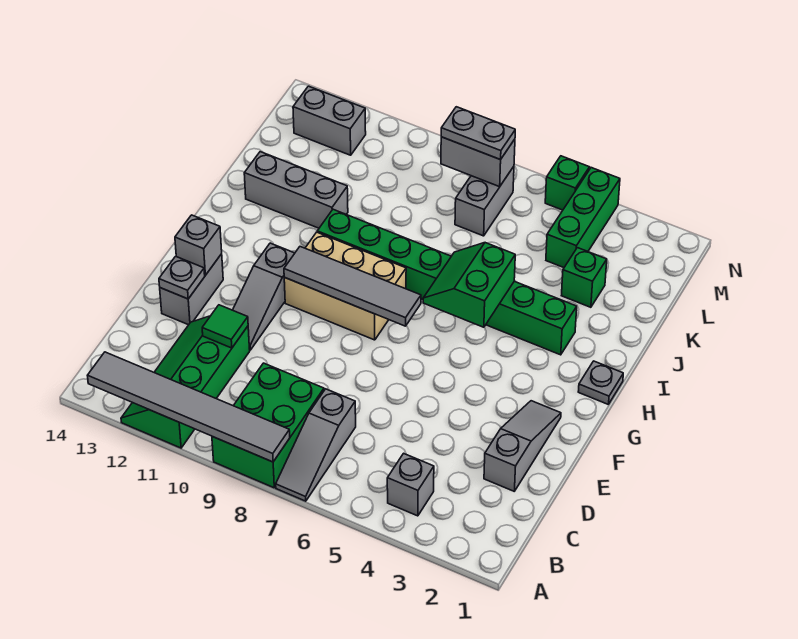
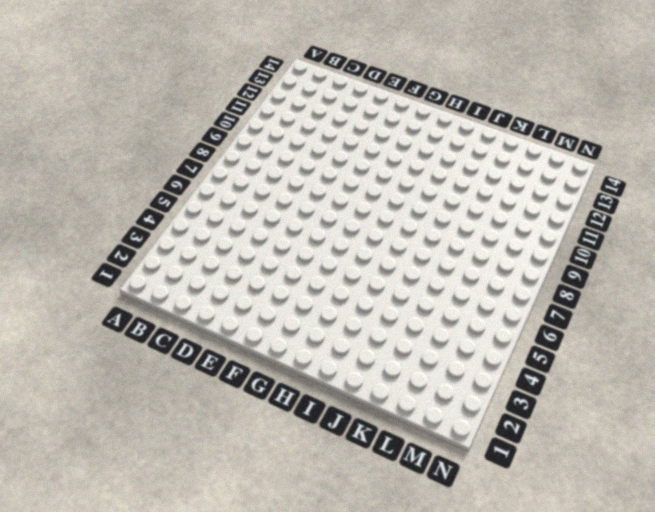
none -> grey 1x3 slope [276,389,356,501]
none -> green 2x3 brick [212,363,324,488]
none -> green 2x4 slope [121,316,250,448]

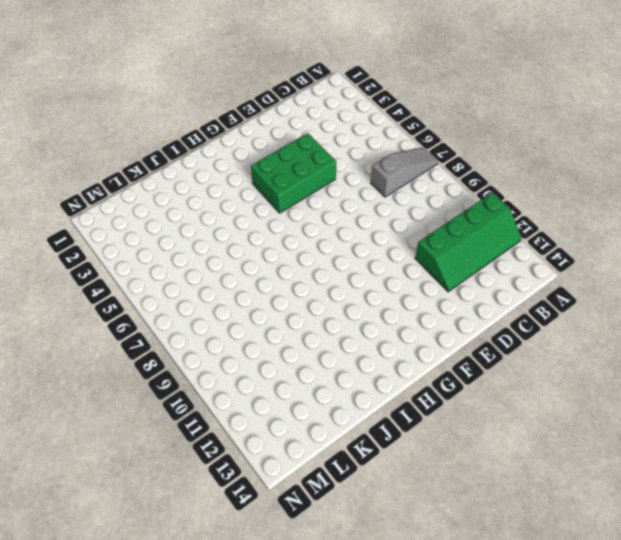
green 2x3 brick [251,133,336,213] -> green 2x3 brick moved to [212,363,324,488]
none -> grey 1x1 brick [387,453,434,516]
none -> grey 1x3 slope [484,401,561,491]
none -> grey 1x3 slope [233,243,295,350]

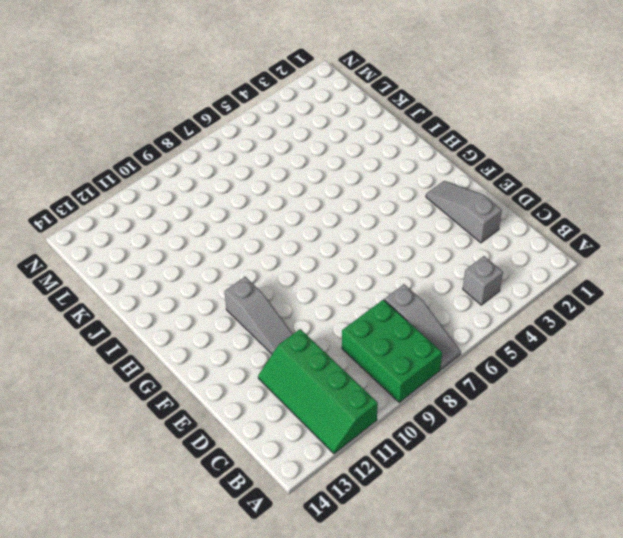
none -> grey 1x2 brick [160,254,223,325]
none -> tan 2x3 brick [284,232,406,340]
none -> grey 1x1 plate [578,361,623,404]

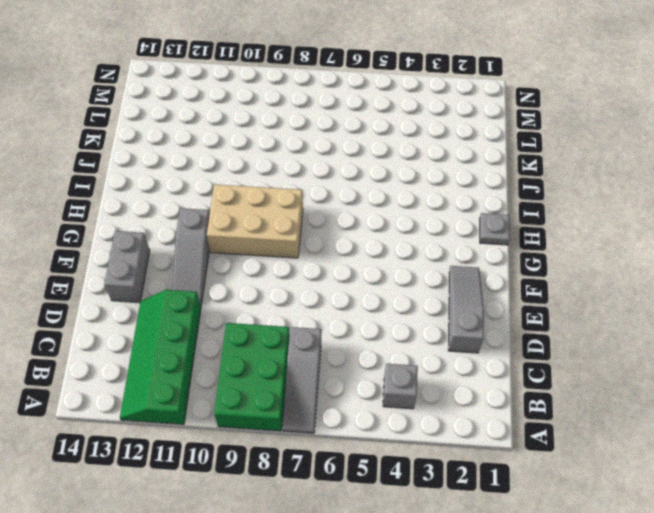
none -> green 1x8 brick [317,209,577,355]
none -> grey 1x3 brick [244,152,348,228]
none -> green 1x1 brick [561,248,607,307]

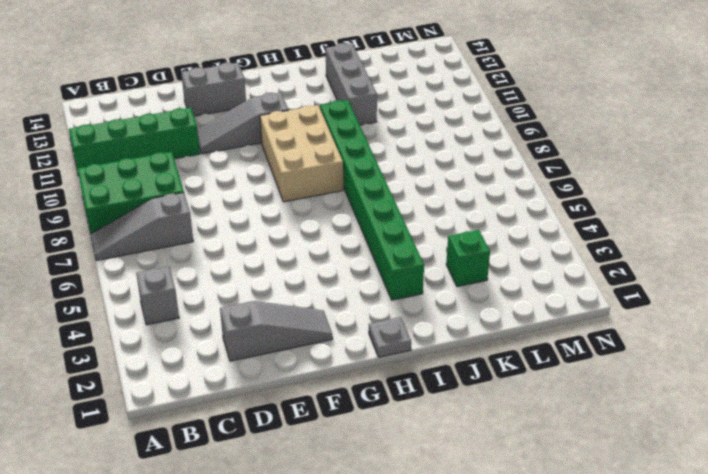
none -> green 1x3 brick [546,168,620,268]
none -> grey 1x2 brick [455,166,514,236]
none -> grey 1x2 brick [293,86,366,155]

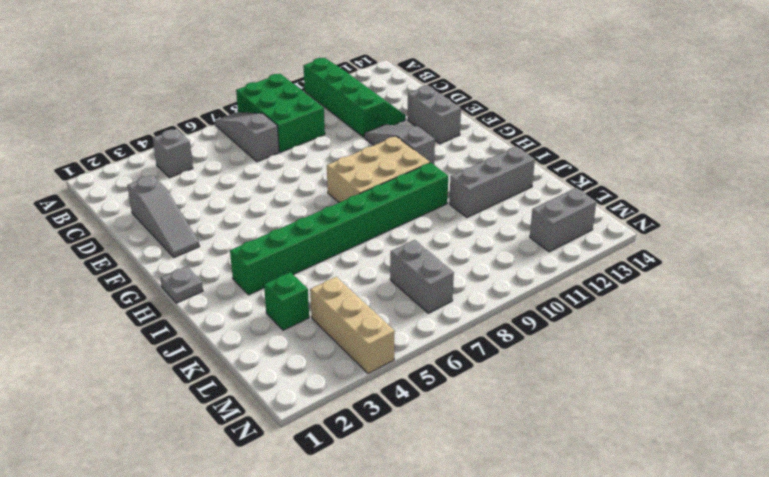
tan 1x3 brick [310,277,395,374] -> green 1x3 brick [546,168,620,268]
none -> green 1x1 brick [545,156,589,210]
none -> grey 1x6 tile [87,352,290,462]
none -> green 1x1 tile [202,305,248,348]

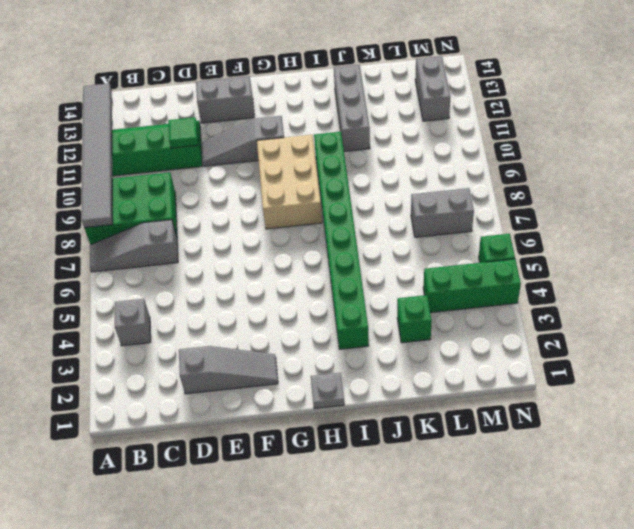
none -> grey 1x1 plate [159,256,205,299]
none -> grey 1x1 brick [175,215,222,275]
none -> grey 1x4 tile [284,247,421,326]

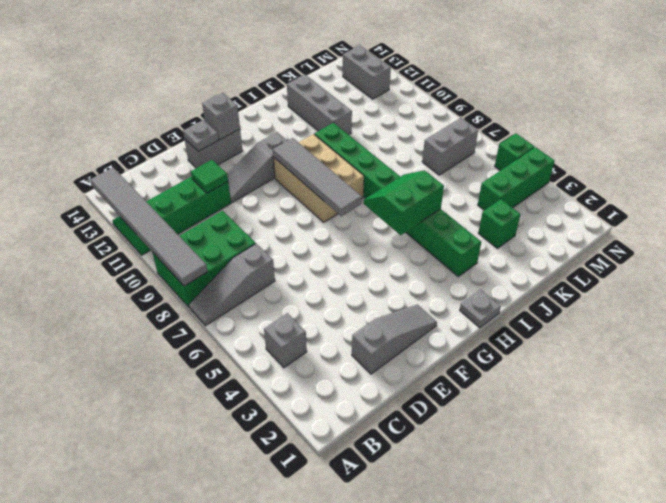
none -> grey 1x2 brick [441,137,515,187]
none -> grey 1x2 plate [441,107,515,160]

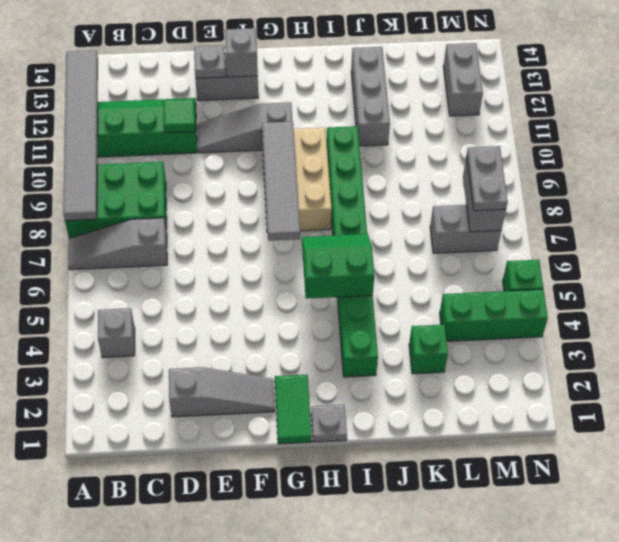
green 1x2 tile [275,375,312,444] -> none

